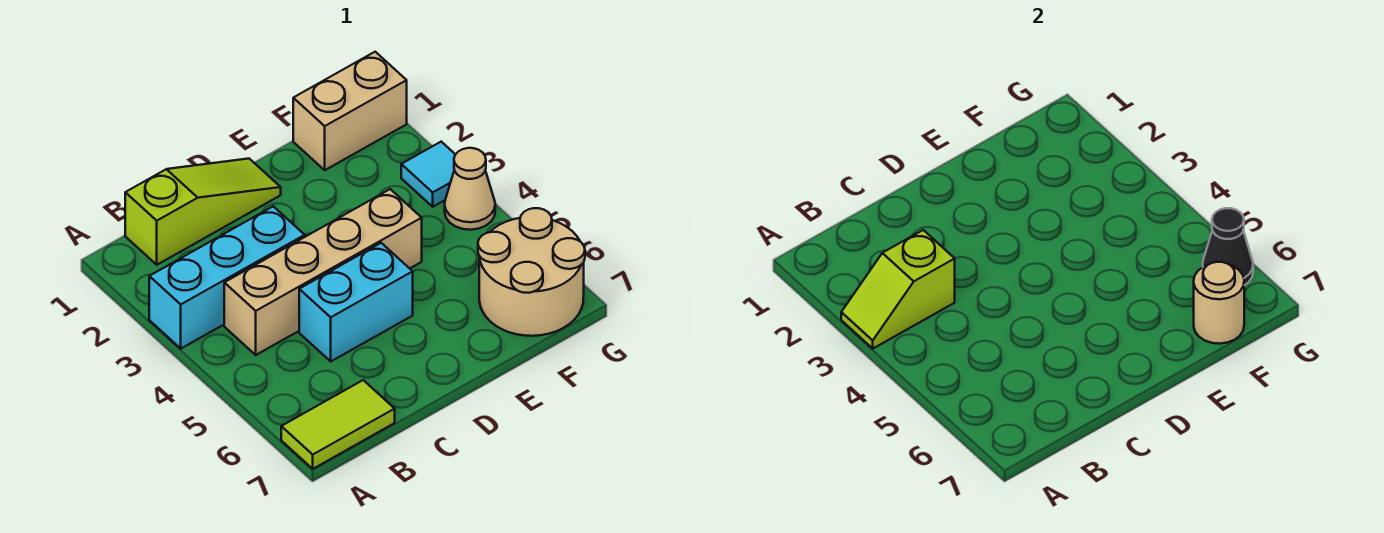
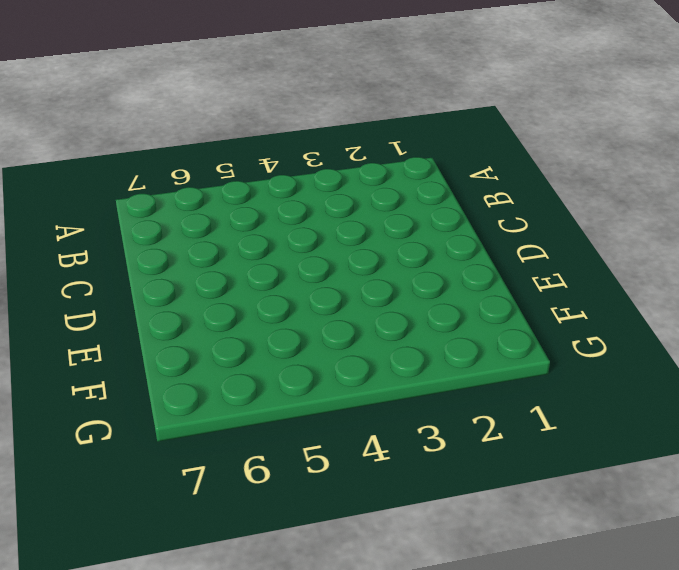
none -> cyan 1x3 brick [149,206,305,348]
none -> lime 1x2 tile [281,380,395,469]
none -> lime 1x3 slope [125,159,281,265]

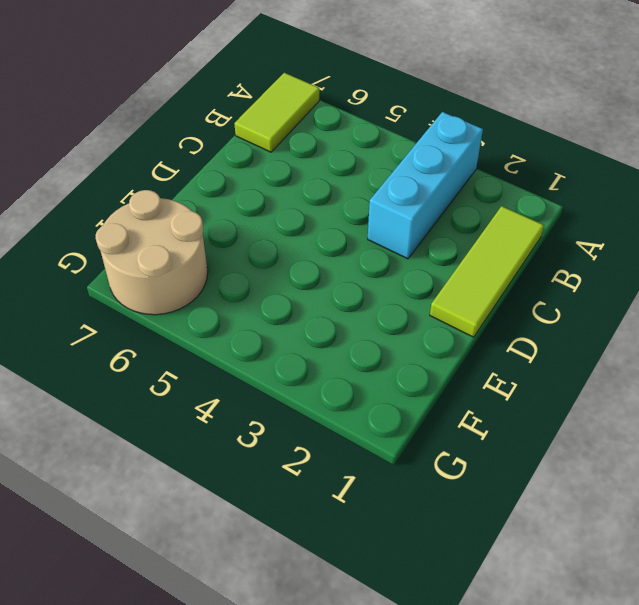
lime 1x3 tile [430,206,544,337] -> lime 1x3 slope [125,159,281,265]
none -> tan 1x4 brick [224,189,422,355]
none -> cyan 1x2 brick [299,243,413,361]
none -> tan 1x2 brick [293,52,407,170]

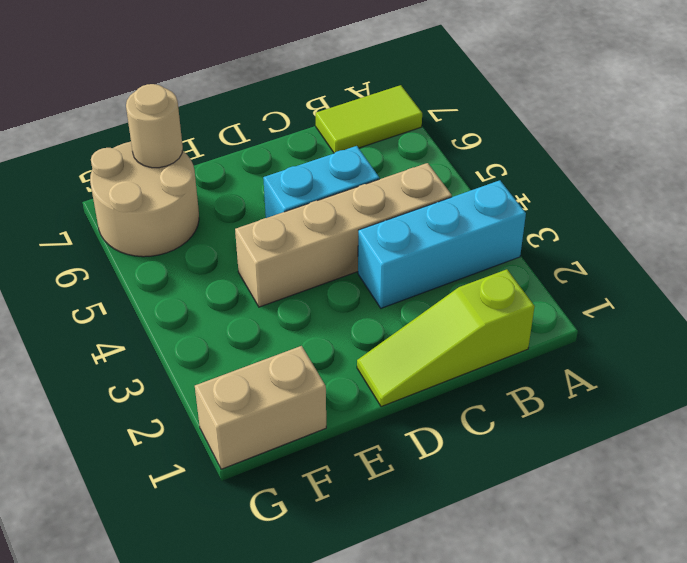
none -> cyan 1x1 tile [401,142,456,207]
none -> tan 1x1 cone [445,148,495,230]
none -> lime 1x2 slope [841,230,955,348]

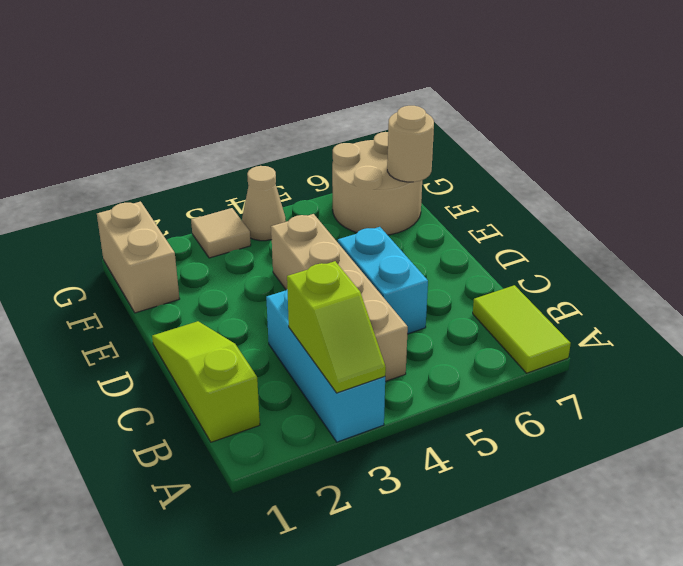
tan 1x1 tile [191,208,251,258] -> cyan 1x1 tile [401,142,456,207]
none -> black 1x1 cone [1203,208,1253,285]

